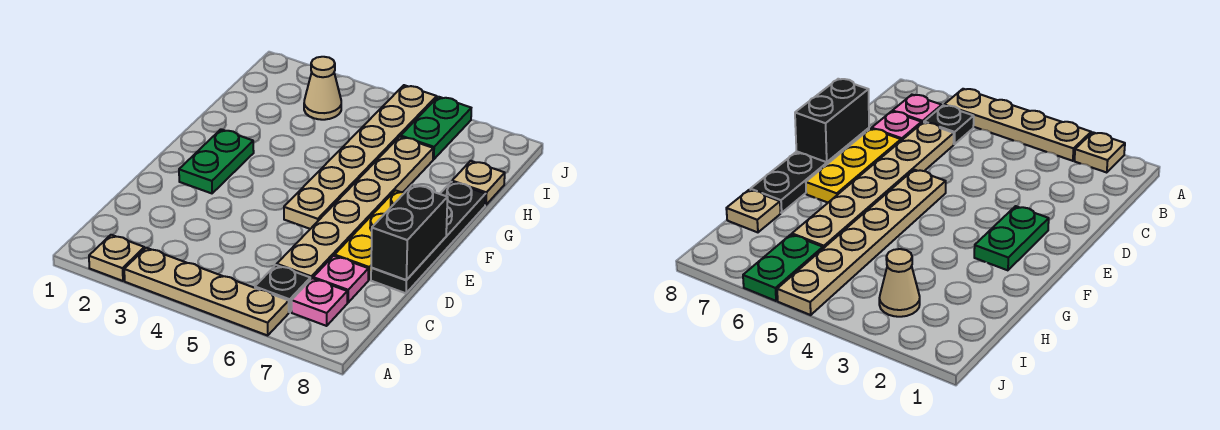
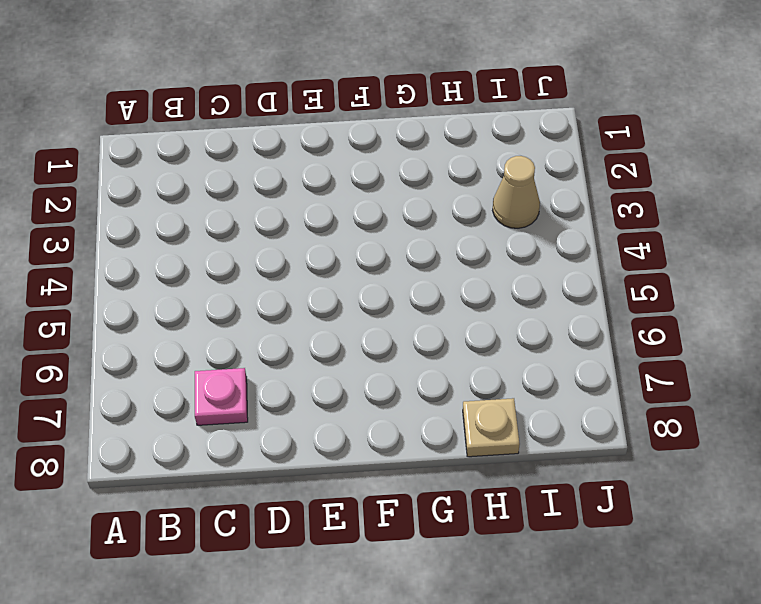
none -> tan 1x1 plate [89,235,144,281]
none -> tan 1x4 plate [124,248,289,335]
none -> black 1x1 plate [255,265,310,312]

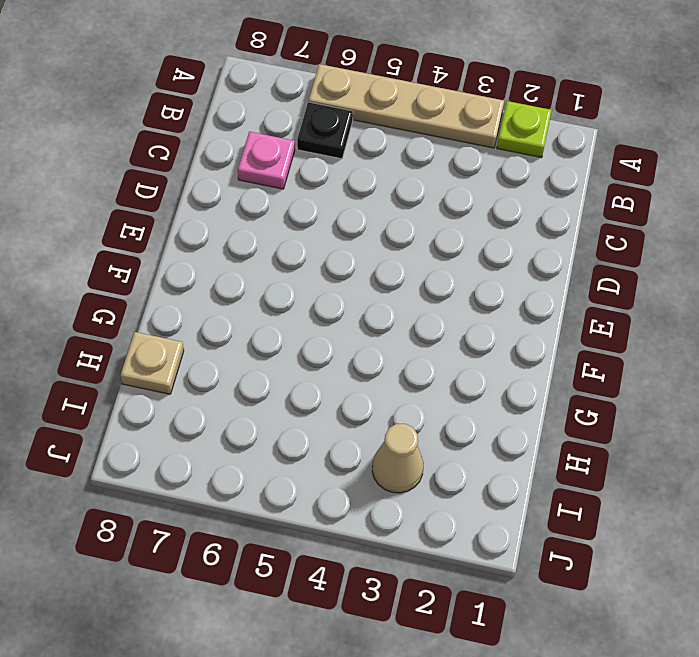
lime 1x1 plate [497,101,552,158] -> tan 1x1 plate [89,235,144,281]
none -> pink 1x1 plate [292,278,347,326]
none -> tan 1x6 plate [277,137,433,280]
none -> yellow 1x3 plate [335,190,405,280]

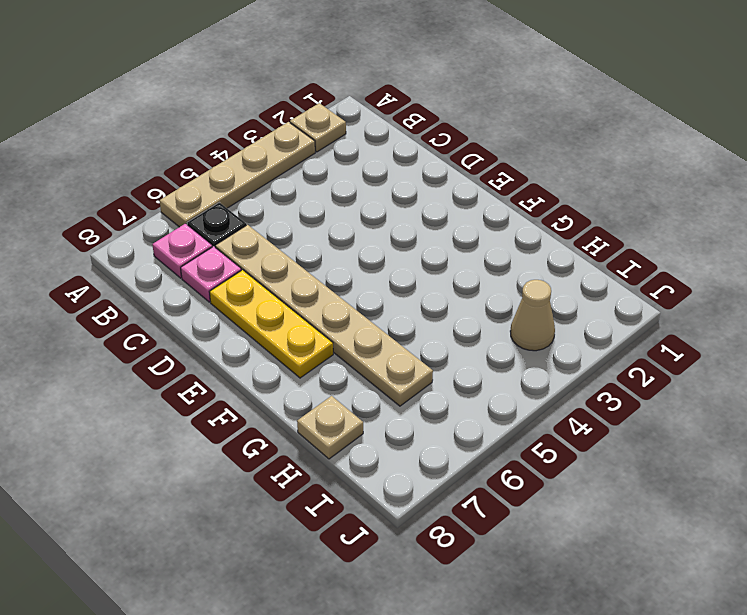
none -> black 1x4 plate [371,182,486,293]
none -> green 1x2 plate [179,129,254,193]
none -> tan 1x6 plate [284,85,437,229]

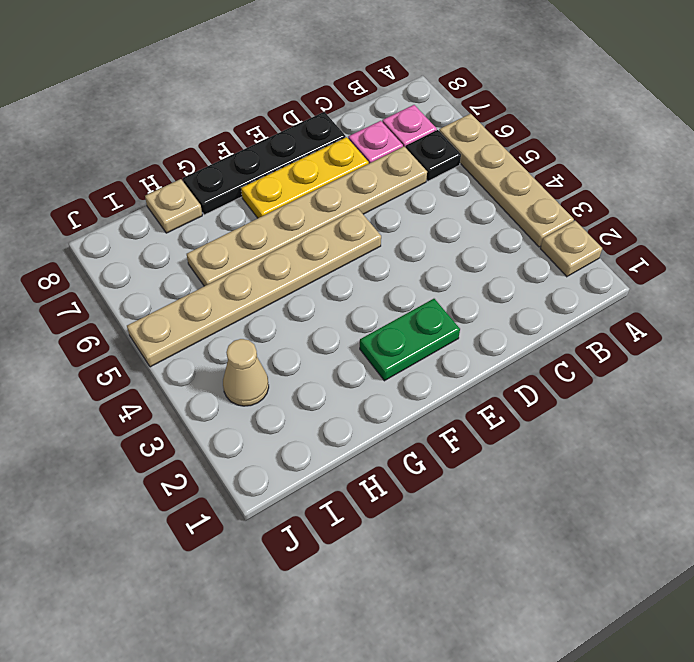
none -> green 1x2 plate [401,97,471,159]
none -> black 1x2 brick [371,185,448,280]

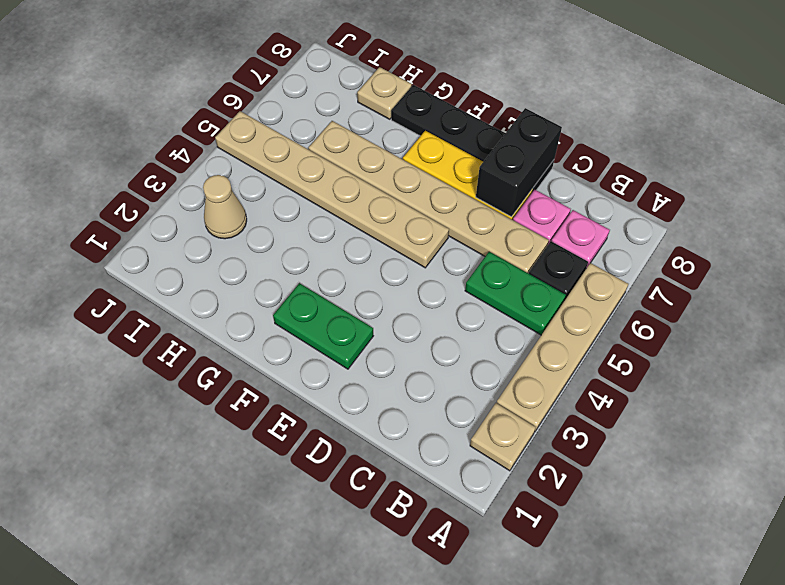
green 1x2 plate [465,252,566,335] -> green 1x2 plate moved to [401,97,471,159]
black 1x2 brick [476,108,562,217] -> black 1x2 brick turned to [371,185,448,280]

